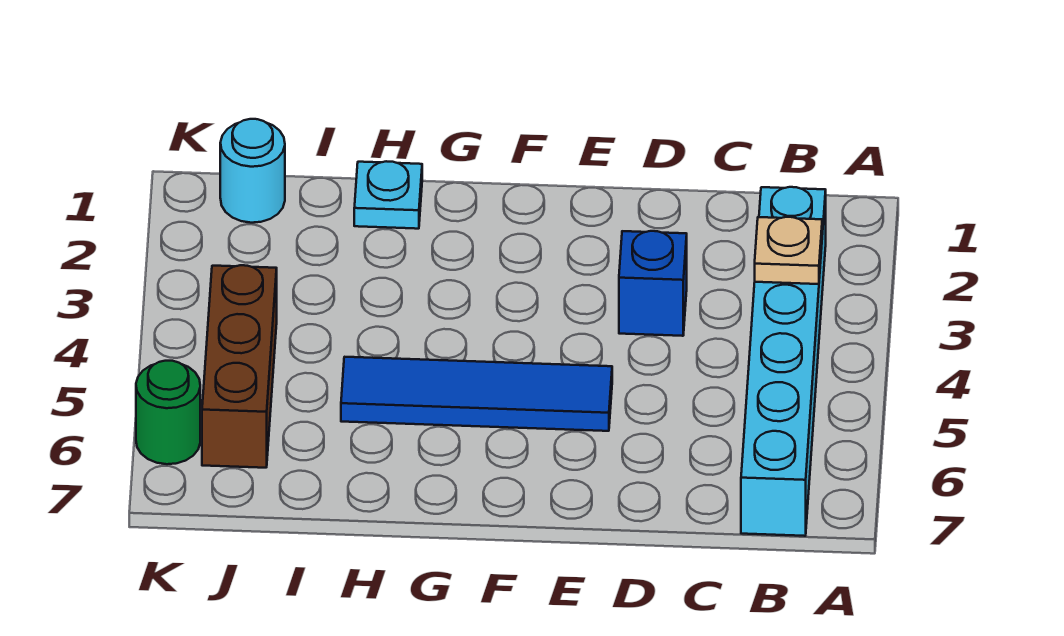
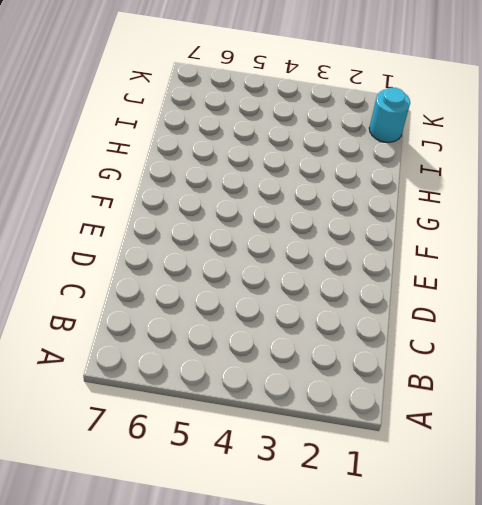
none -> cyan 1x6 brick [741,187,826,536]
none -> blue 1x1 brick [619,231,687,336]

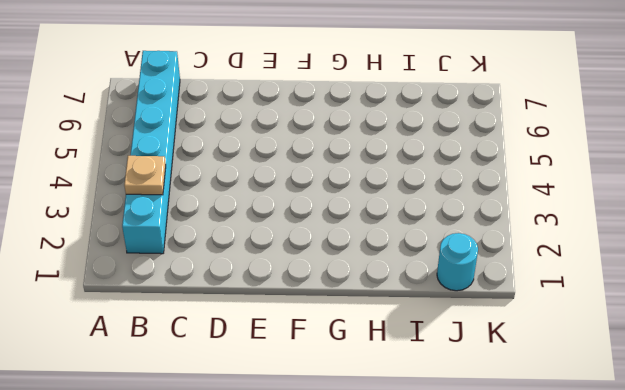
none -> blue 1x1 brick [619,231,687,336]
none -> blue 1x4 tile [341,357,612,431]

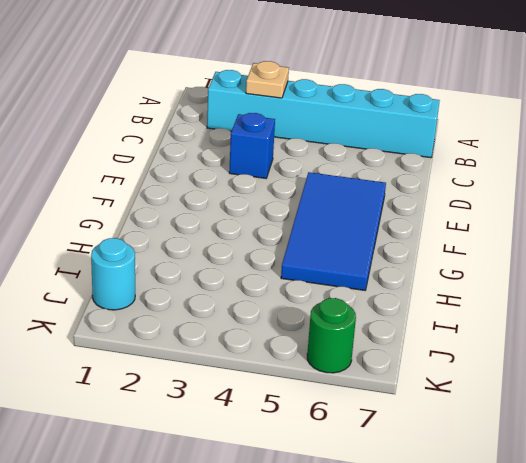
blue 2x4 tile [281,172,386,290] -> blue 1x4 tile [341,357,612,431]
none -> cyan 1x1 plate [354,161,422,229]
none -> brown 1x3 brick [202,265,277,468]

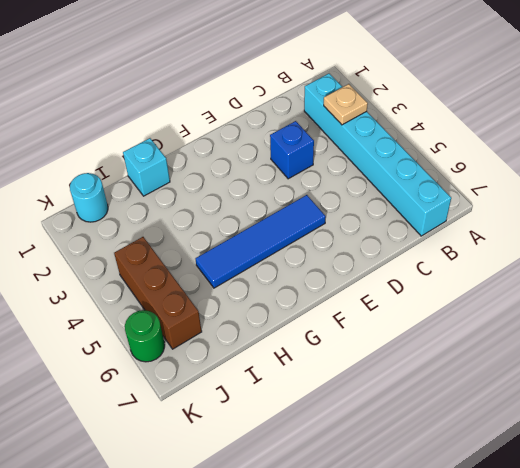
cyan 1x1 brick [123,138,170,196] -> cyan 1x1 plate [354,161,422,229]

